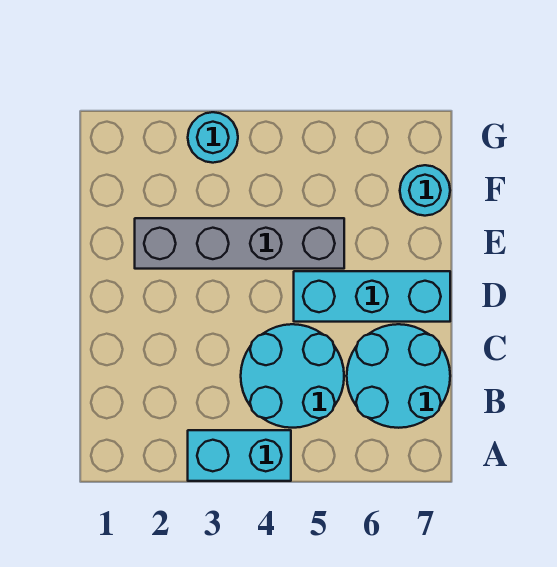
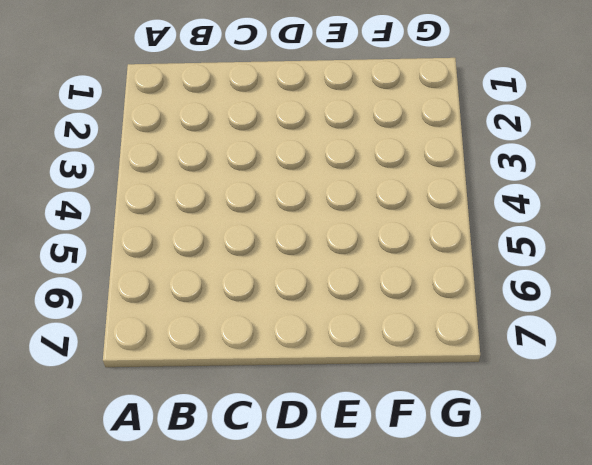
none -> cyan 1x2 brick [188,430,291,481]
none -> cyan 2x2 round brick [241,324,344,428]

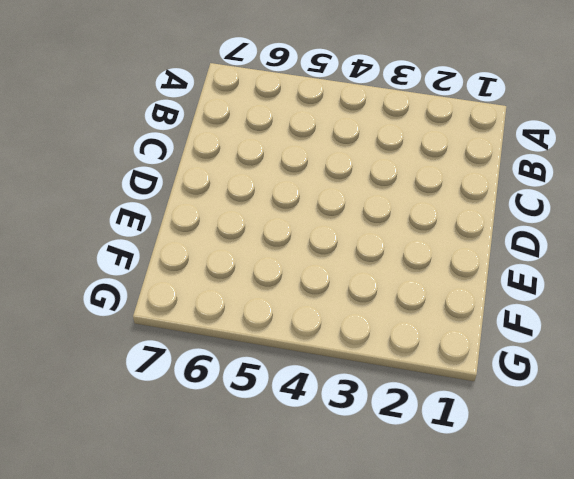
none -> cyan 1x2 brick [188,430,291,481]
none -> cyan 2x2 round brick [241,324,344,428]

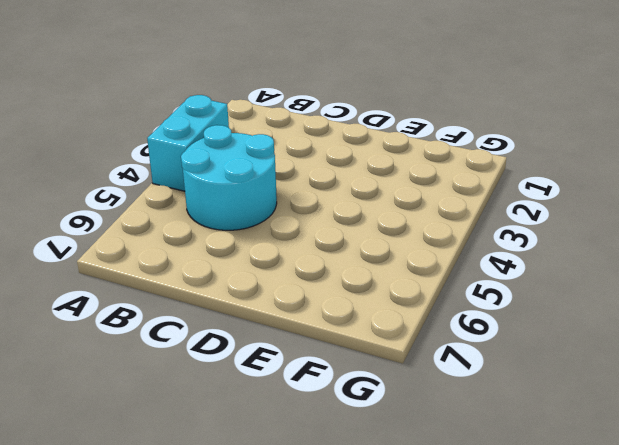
none -> cyan 2x2 round brick [347,324,450,428]
none -> cyan 1x3 brick [294,271,450,322]

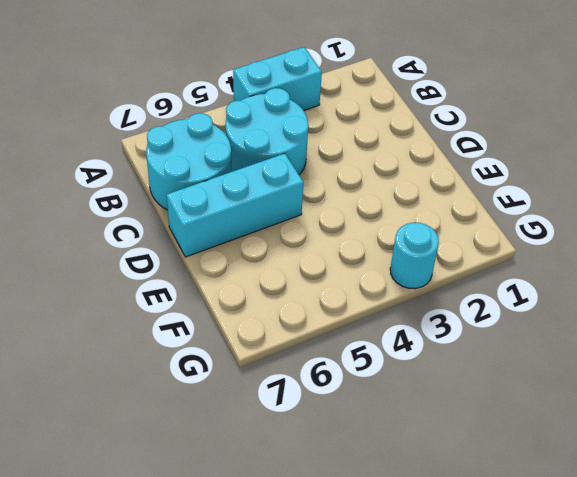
none -> grey 1x4 brick [135,218,344,269]
none -> cyan 1x1 round brick [400,165,450,216]

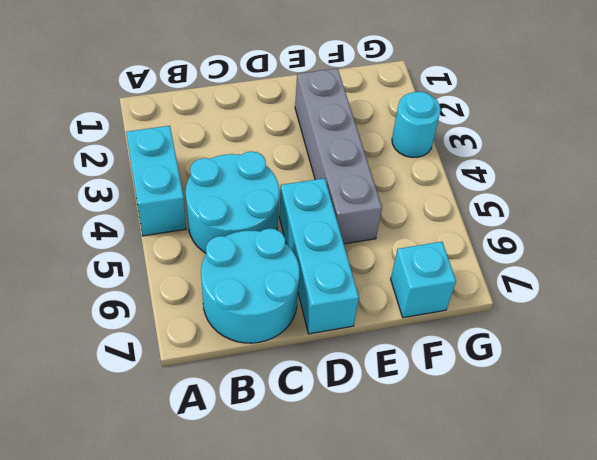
cyan 1x1 brick [391,242,456,318] -> cyan 1x1 round brick [400,165,450,216]

